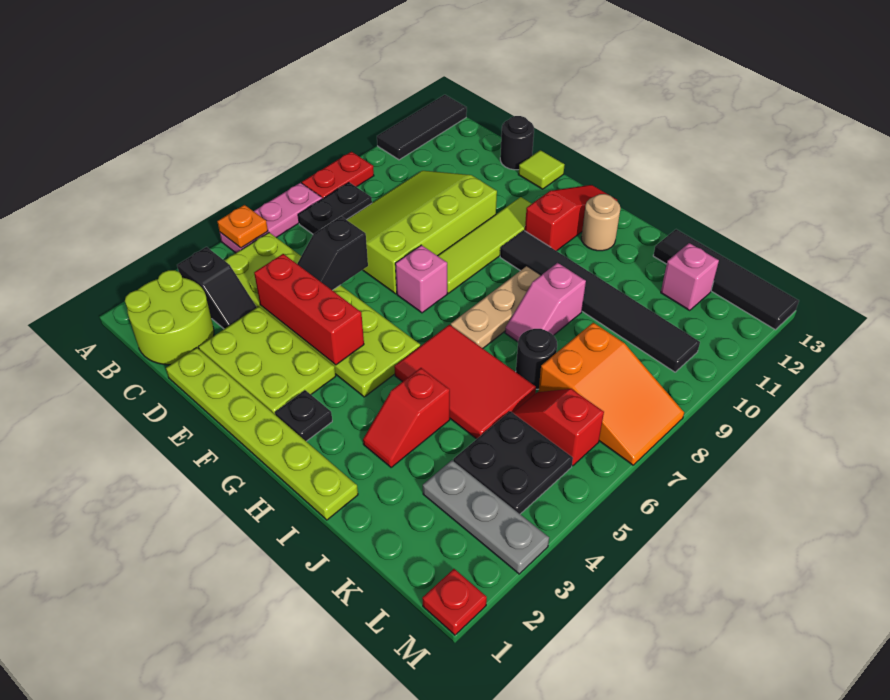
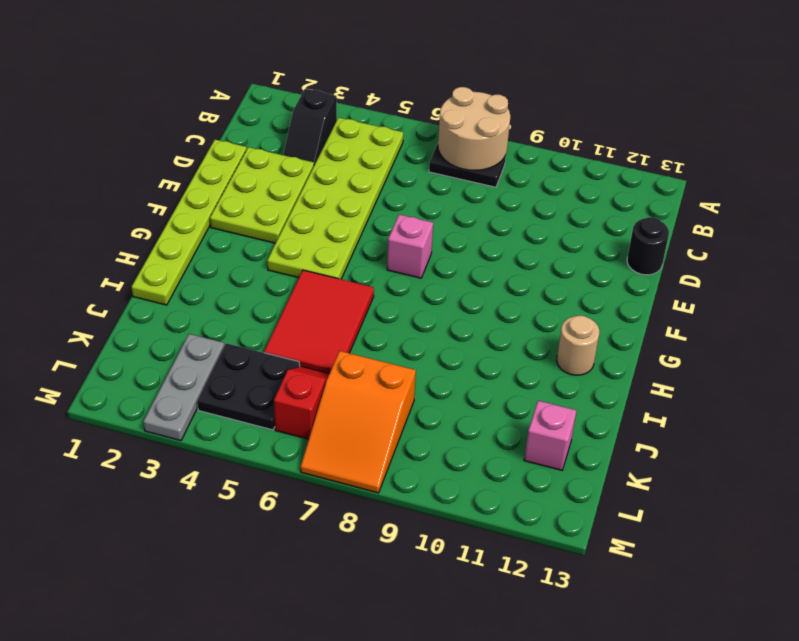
tan 2x2 round brick [438,87,510,170] -> none
none -> pink 1x3 plate [220,183,322,253]
none -> red 1x2 plate [302,152,374,199]
none -> black 1x3 tile [377,95,467,160]
none -> lime 2x2 round brick [125,270,214,365]

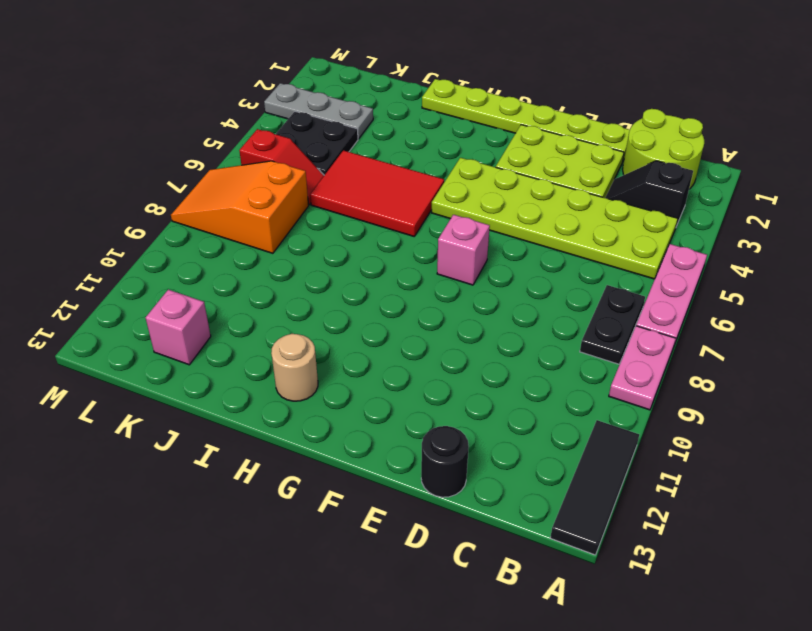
pink 1x2 plate [609,326,676,410] -> red 1x2 plate [302,152,374,199]
none -> lime 3x4 slope [347,171,497,294]
none -> lime 1x1 tile [518,150,564,189]
none -> lime 1x4 tile [438,197,532,293]
none -> black 1x1 plate [275,390,332,441]

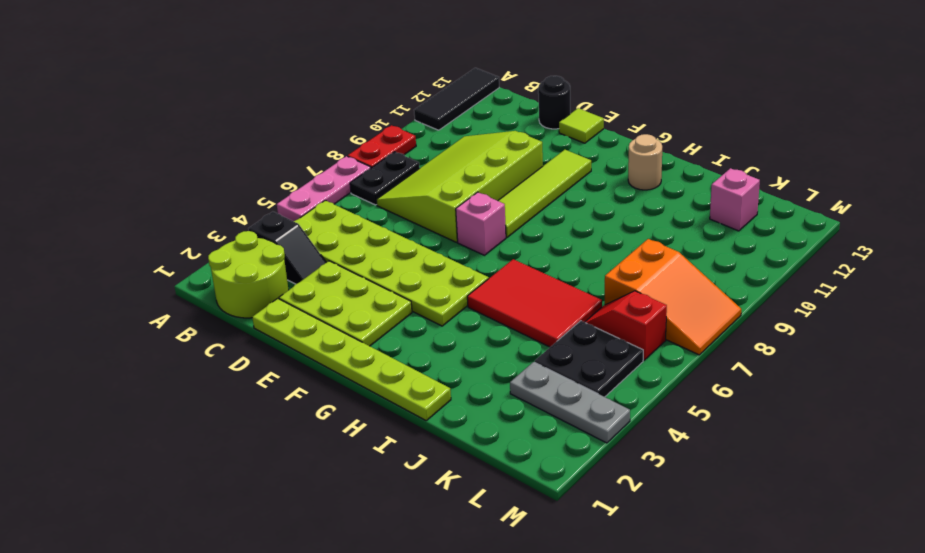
none -> black 1x1 plate [275,390,332,441]
none -> black 1x6 tile [500,230,700,372]
none -> red 1x3 slope [525,185,617,251]
none -> tan 1x3 plate [451,266,541,348]

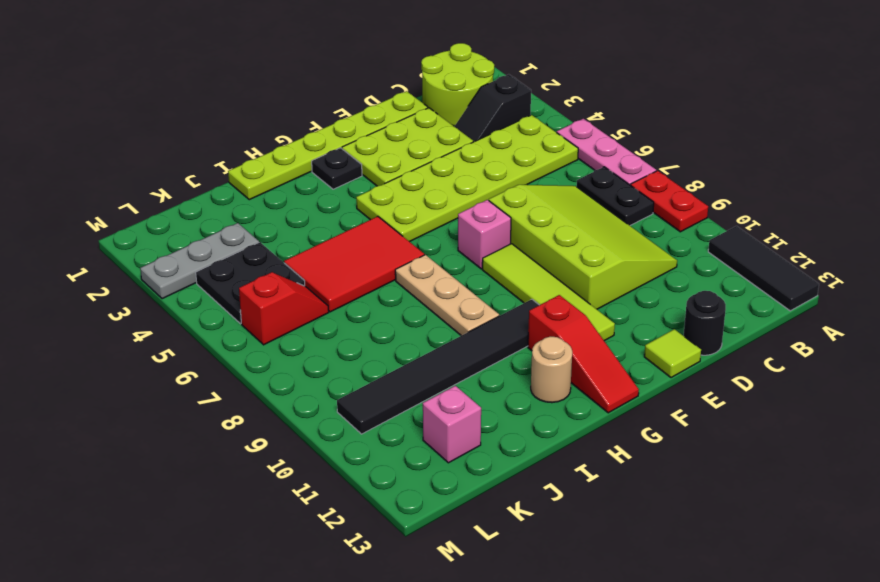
none -> red 1x2 slope [363,368,450,467]
none -> pink 1x2 slope [505,263,586,342]
none -> black 1x1 round brick [516,329,557,389]
none -> black 1x4 tile [653,229,799,330]

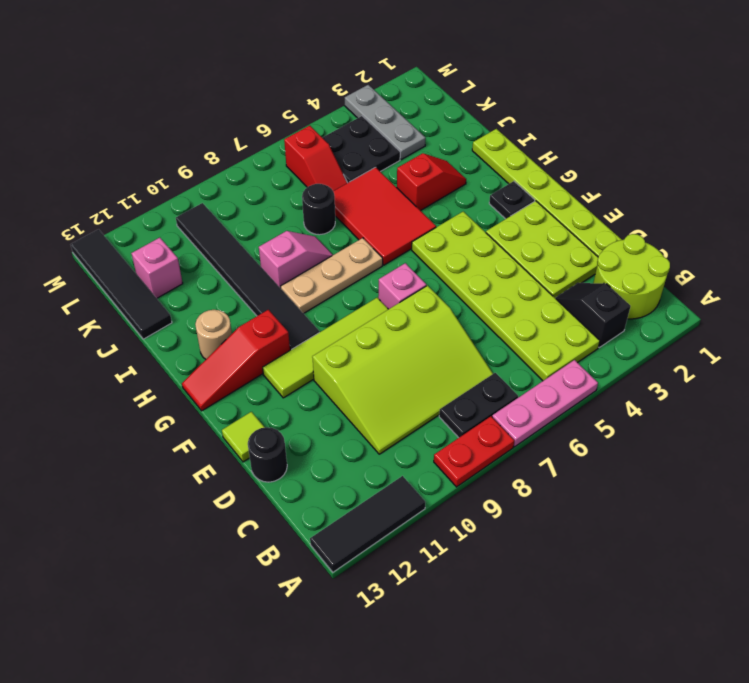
none -> orange 2x3 slope [538,323,684,465]
none -> red 1x1 plate [422,569,487,635]
none -> orange 1x1 plate [217,205,268,248]
none -> red 1x3 brick [254,254,364,365]

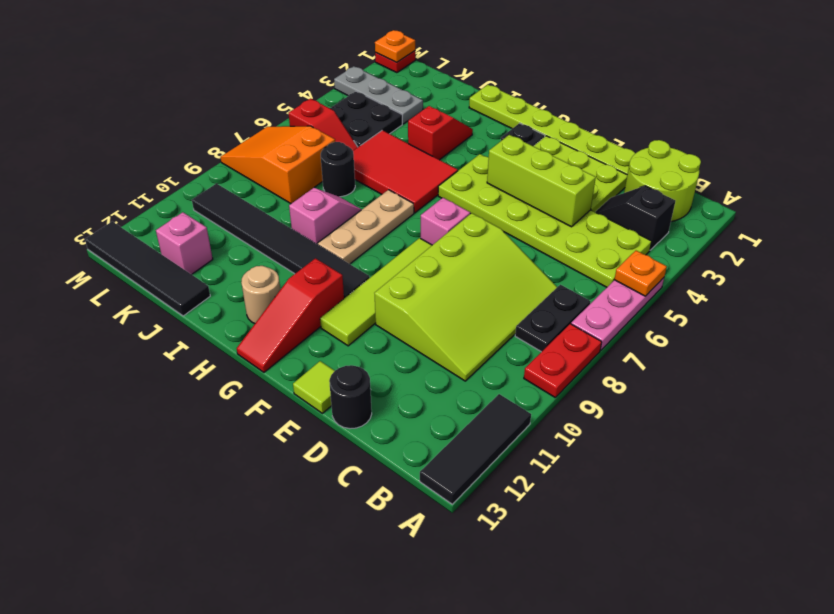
lime 1x3 brick [487,135,596,227] -> red 1x3 brick [254,254,364,365]
orange 1x1 plate [375,30,415,62] -> none
none -> black 1x2 slope [297,216,368,290]

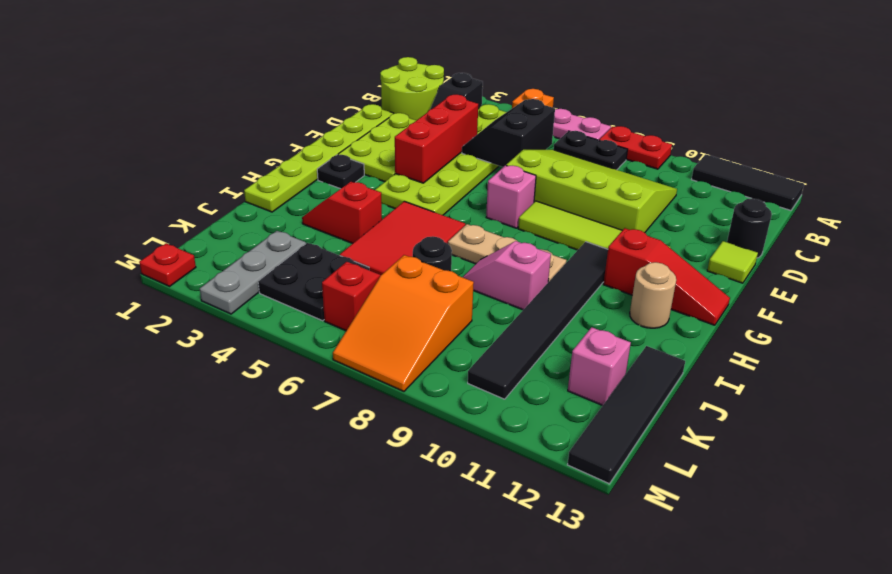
black 2x2 slope [462,99,555,167] -> black 1x2 slope [297,216,368,290]

